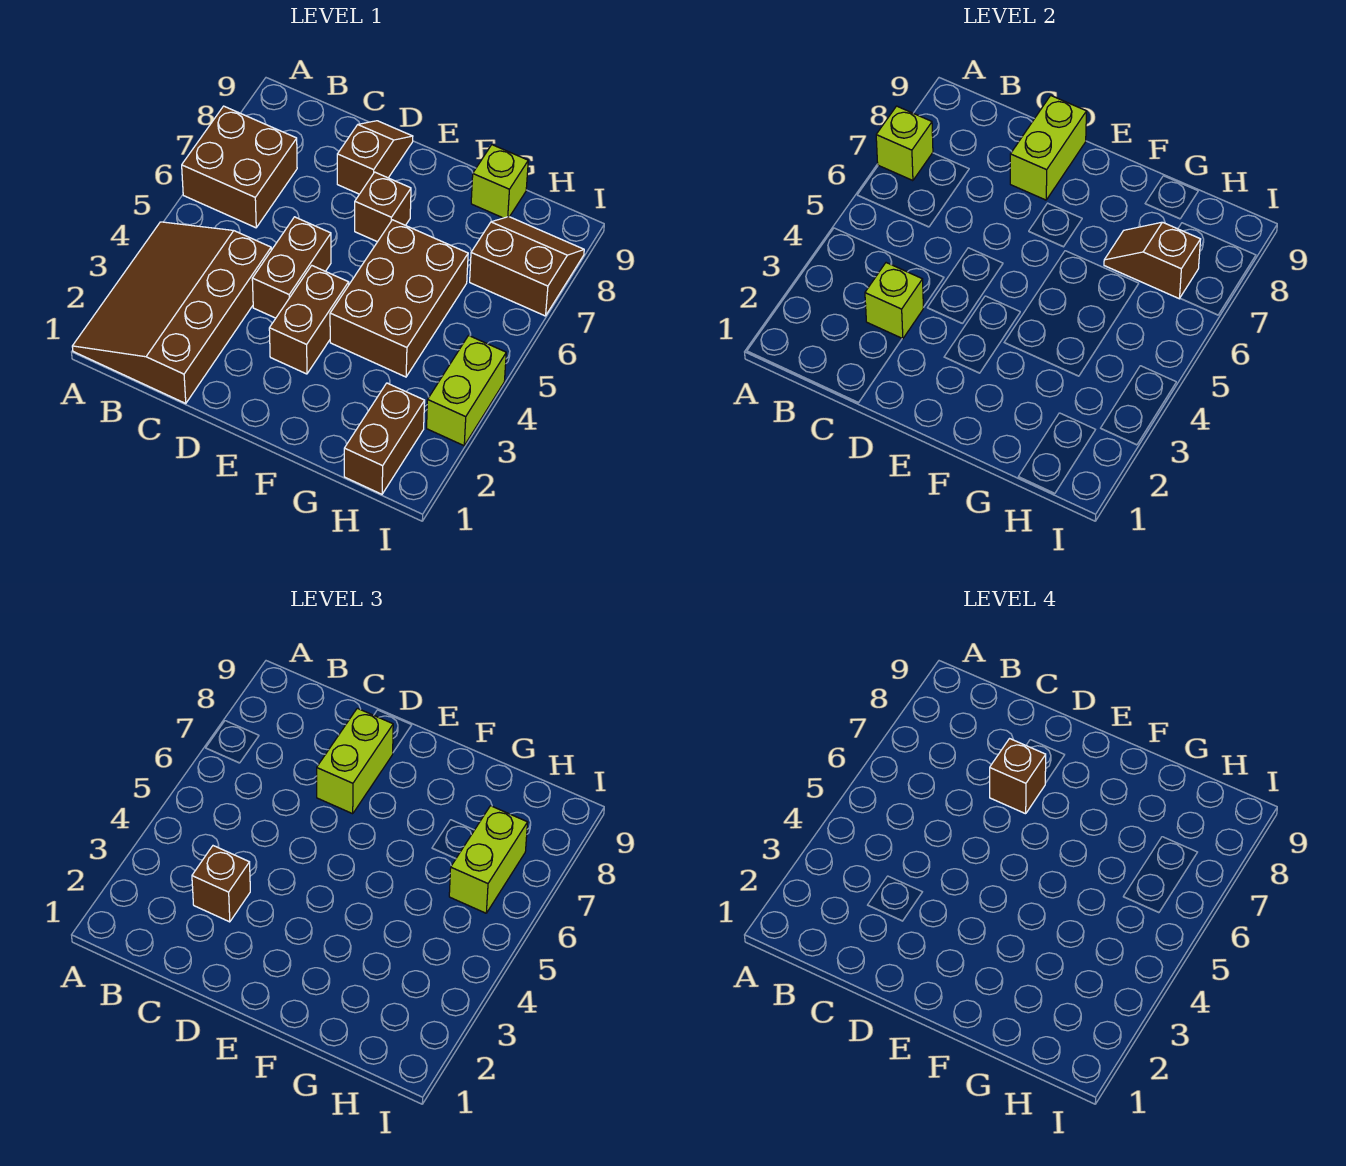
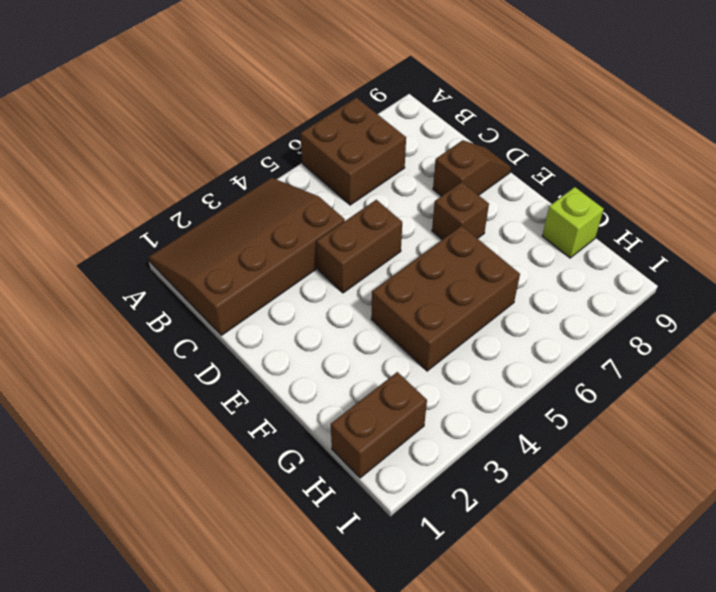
none -> brown 1x2 brick [269,266,349,374]
none -> brown 2x2 slope [470,217,584,316]
none -> lime 1x2 brick [427,336,506,446]

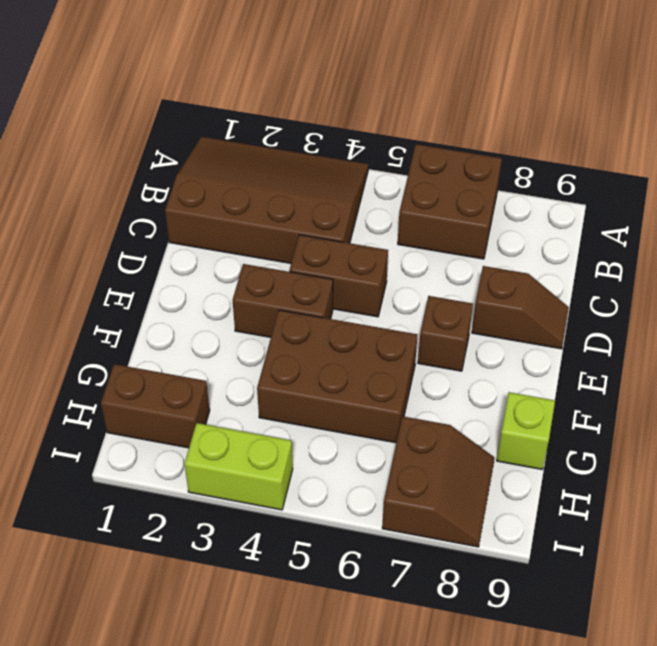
none -> lime 1x1 brick [876,106,933,181]
none -> lime 1x1 brick [865,263,923,339]
none -> lime 1x2 brick [1010,96,1087,200]

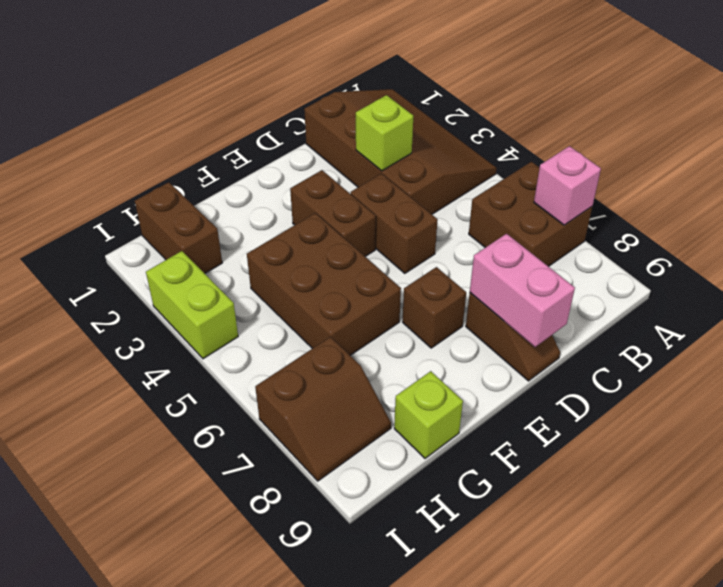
pink 1x1 brick [534,146,601,225] -> lime 1x1 brick [876,106,933,181]
pink 1x2 brick [470,234,575,347] -> lime 1x2 brick [1010,96,1087,200]
none -> brown 1x2 slope [1104,222,1201,299]
none -> brown 1x1 brick [192,846,250,922]
none -> lime 1x2 brick [317,708,393,814]

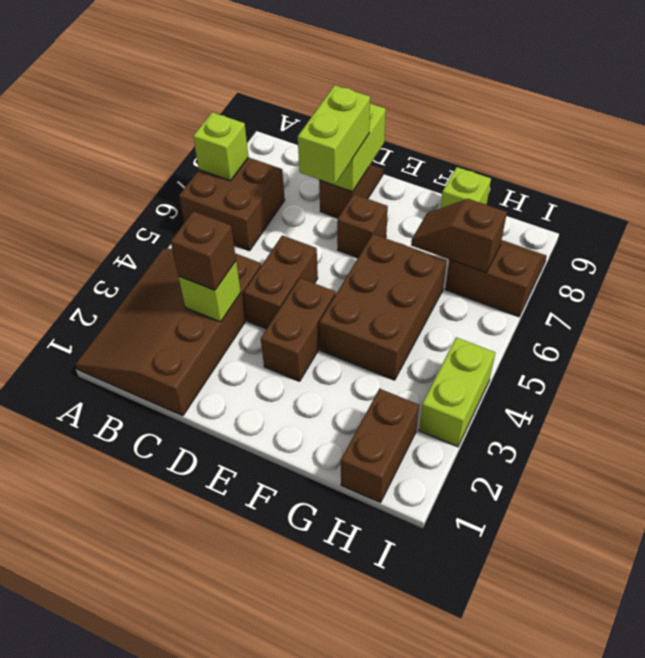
none -> lime 1x2 brick [449,806,528,913]
none -> brown 1x1 brick [990,739,1046,814]

